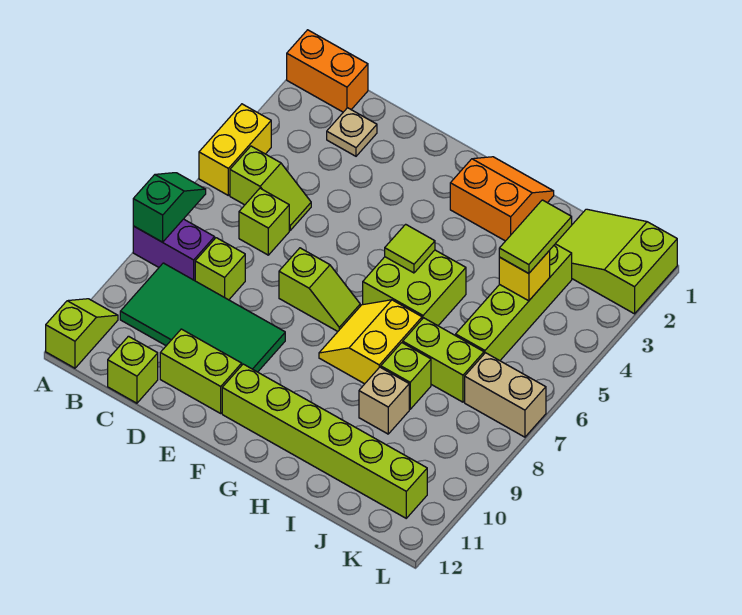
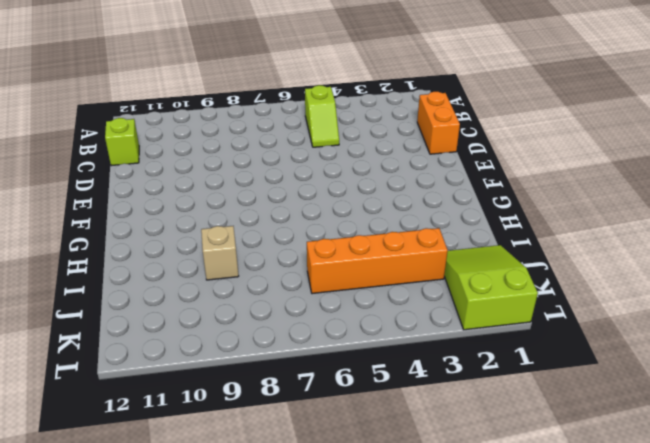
orange 1x2 brick [417,92,460,154] -> orange 1x2 brick moved to [287,30,368,112]
orange 1x4 brick [307,228,448,294] -> lime 1x4 brick [456,244,572,361]
none -> yellow 1x2 brick [199,104,271,195]
none -> purple 1x2 brick [133,219,215,281]
none -> lime 1x2 slope [46,299,118,368]

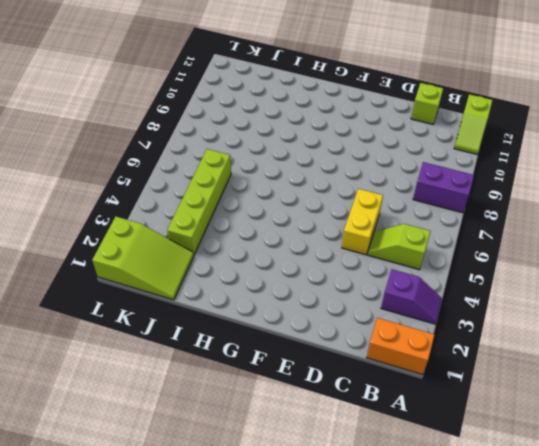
purple 1x2 slope [381,269,442,324] -> none
yellow 1x2 brick [342,189,383,255] -> yellow 1x2 brick moved to [199,104,271,195]
none -> green 2x4 tile [120,263,285,372]
none -> tan 1x1 plate [327,108,377,156]
none -> lime 1x1 brick [239,188,289,255]

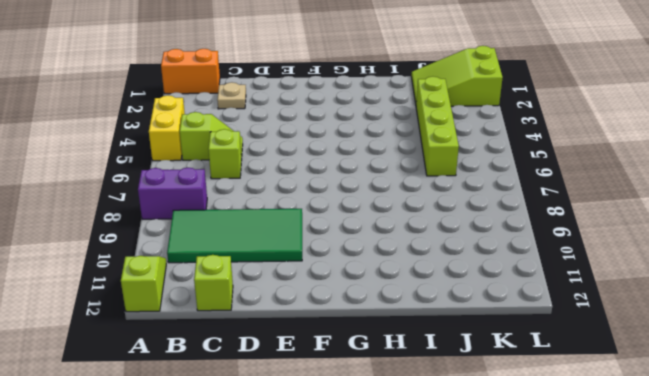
none -> lime 1x1 brick [195,238,245,300]
none -> lime 1x2 brick [160,329,242,413]
none -> lime 1x2 slope [279,248,360,331]

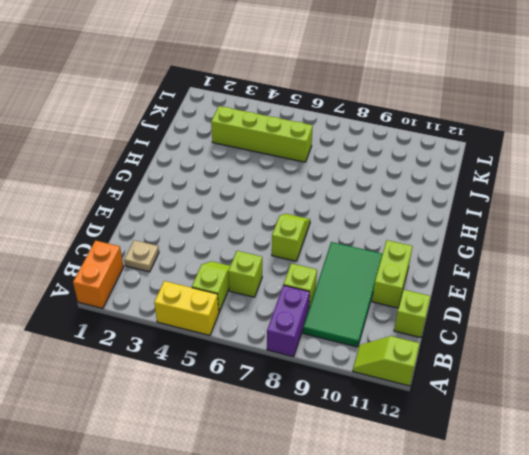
none -> lime 1x6 brick [222,364,427,518]
none -> orange 2x2 slope [450,157,554,241]
none -> lime 2x2 brick [363,250,466,326]

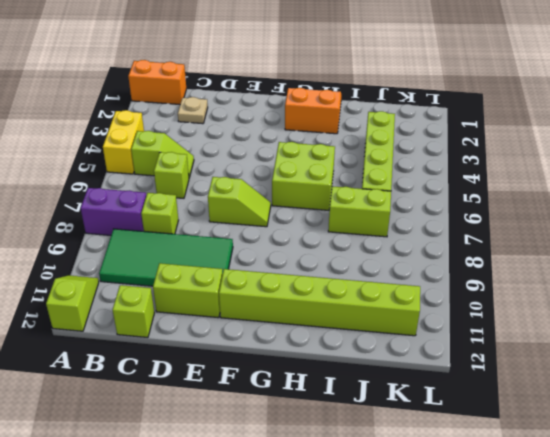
none -> yellow 2x2 slope [319,300,422,384]
none -> lime 1x1 brick [381,343,431,409]
none -> tan 1x1 brick [359,367,409,434]

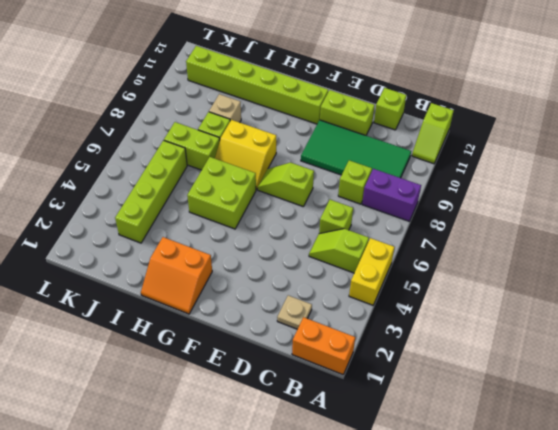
yellow 2x2 slope [215,120,276,190] -> yellow 2x2 slope turned to [319,300,422,384]
none -> lime 2x3 slope [556,209,677,314]
none -> tan 1x2 brick [465,353,546,437]
none -> green 1x2 slope [133,173,206,242]

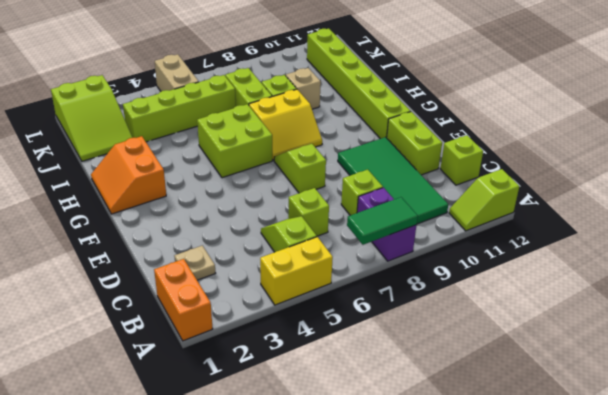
green 1x2 tile [347,197,418,245] -> green 1x2 slope [133,173,206,242]
tan 1x2 brick [155,54,199,91] -> tan 1x2 brick moved to [465,353,546,437]
none -> lime 1x1 tile [385,224,435,273]
none -> yellow 1x1 brick [499,251,550,301]
none -> lime 1x2 tile [499,200,572,273]

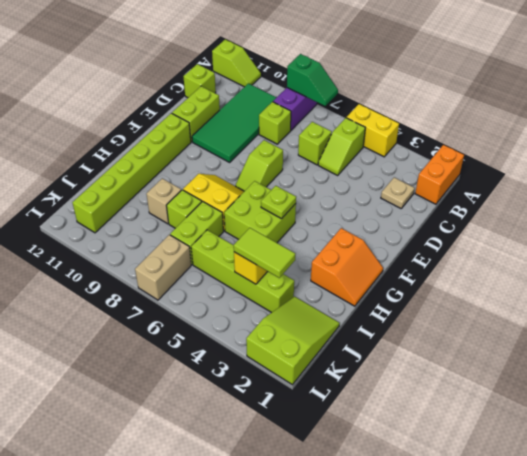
lime 1x1 plate [261,186,296,219] -> lime 1x1 tile [385,224,435,273]

